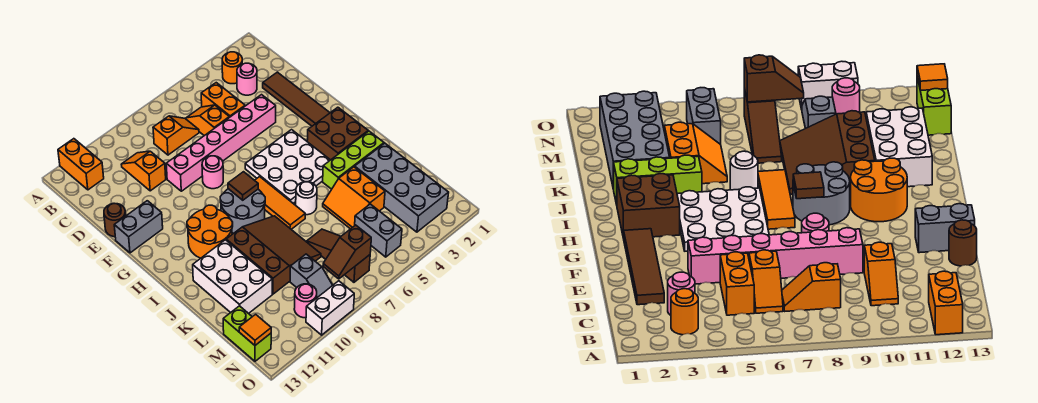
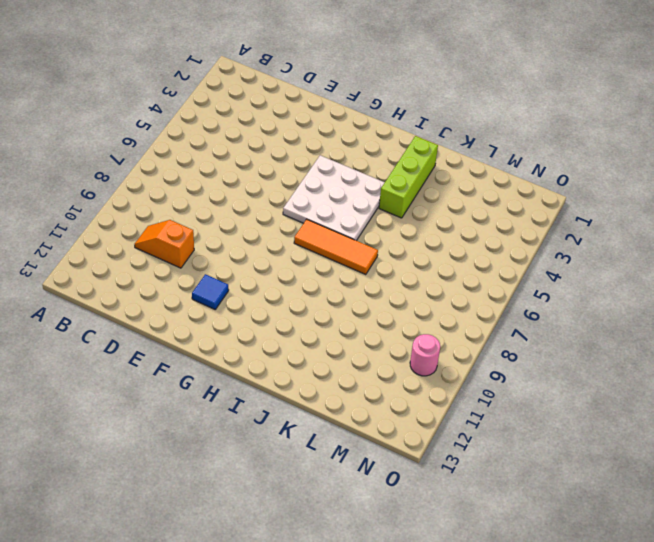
blue 1x1 tile [192,274,229,309] -> none
none -> orange 1x2 brick [58,139,104,190]
none -> orange 1x1 round brick [222,52,242,84]
none -> pink 1x1 round brick [237,63,257,95]
none -> orange 1x2 brick [201,83,245,117]

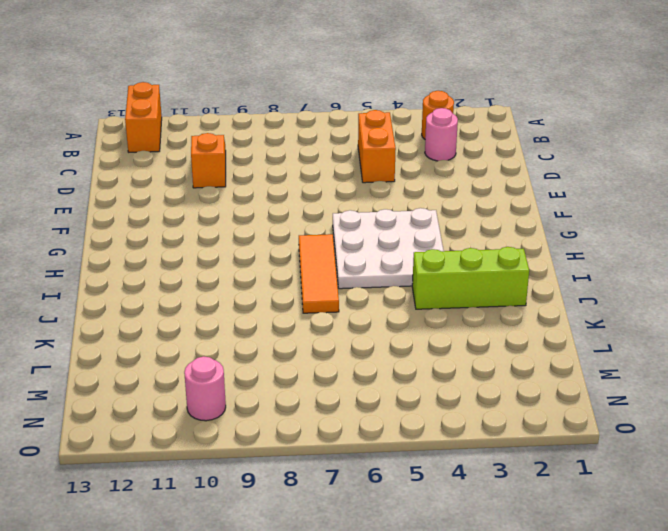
none -> orange 1x2 slope [186,105,229,136]
none -> orange 1x2 slope [153,116,199,155]
none -> brown 1x4 tile [263,72,330,126]
none -> pink 1x6 brick [166,95,276,191]

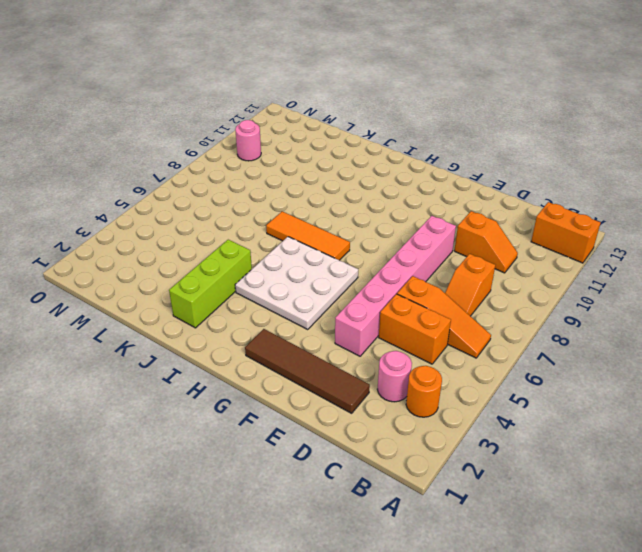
orange 1x3 slope [397,276,491,358] -> orange 1x2 slope [186,105,229,136]
none -> brown 1x1 round brick [104,204,126,237]
none -> pink 1x1 round brick [202,156,223,189]
none -> grey 1x2 brick [114,201,163,253]
none -> brown 2x2 brick [307,107,368,160]

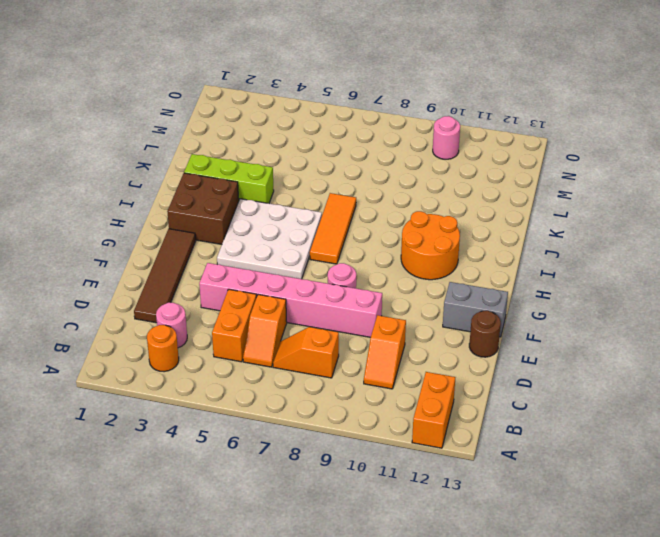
none -> grey 2x2 round brick [220,189,265,233]
none -> white 1x1 round brick [296,182,317,215]
none -> brown 3x3 slope [226,216,321,294]
none -> white 2x3 brick [193,240,272,314]

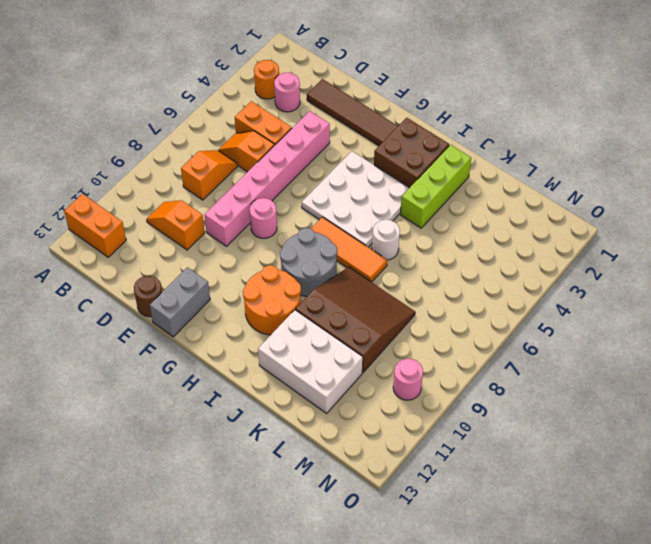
none -> grey 2x4 brick [355,143,449,232]
none -> orange 2x2 slope [323,167,385,229]
none -> brown 1x3 slope [307,229,370,282]
none -> grey 1x2 brick [355,204,402,257]

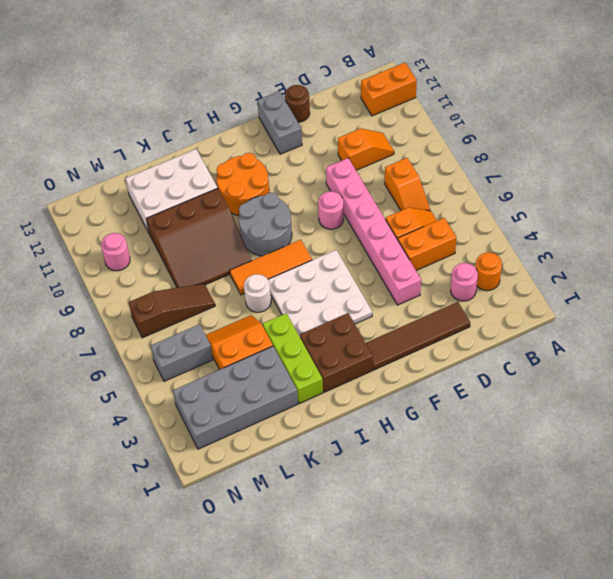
none -> grey 1x2 slope [290,254,333,298]
none -> lime 1x2 brick [223,306,271,361]
none -> white 1x2 brick [306,281,354,335]
none -> brown 1x1 tile [228,172,258,200]

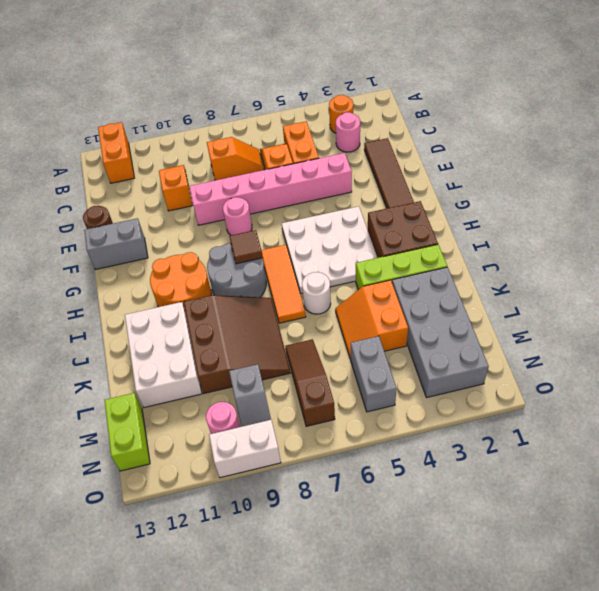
none -> brown 1x2 slope [323,225,371,279]
none -> orange 1x1 tile [239,314,271,345]

